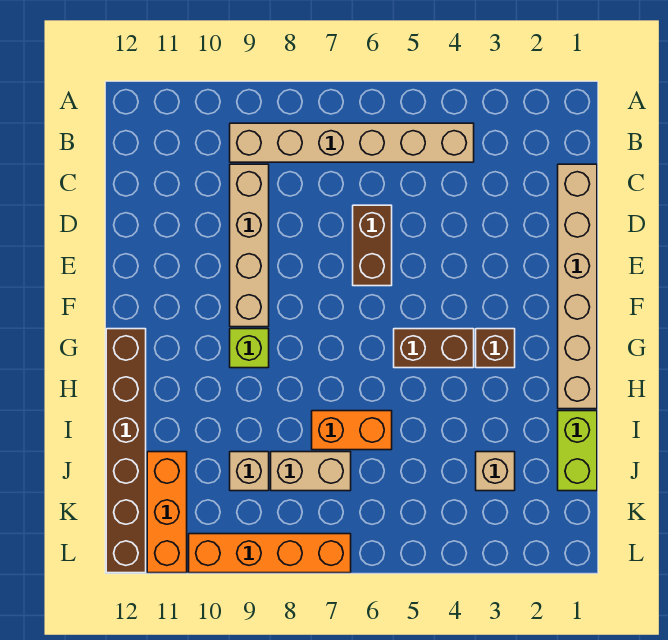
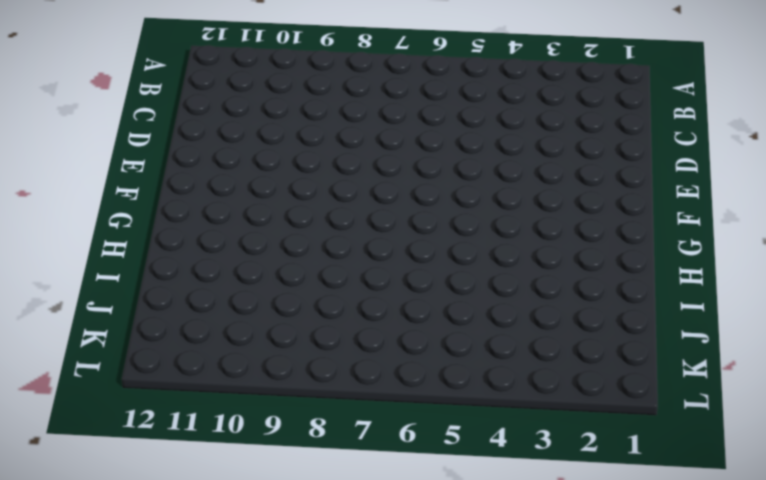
none -> tan 1x6 brick [230,123,474,162]
none -> tan 1x6 brick [558,164,597,409]
none -> tan 1x4 brick [230,164,269,327]

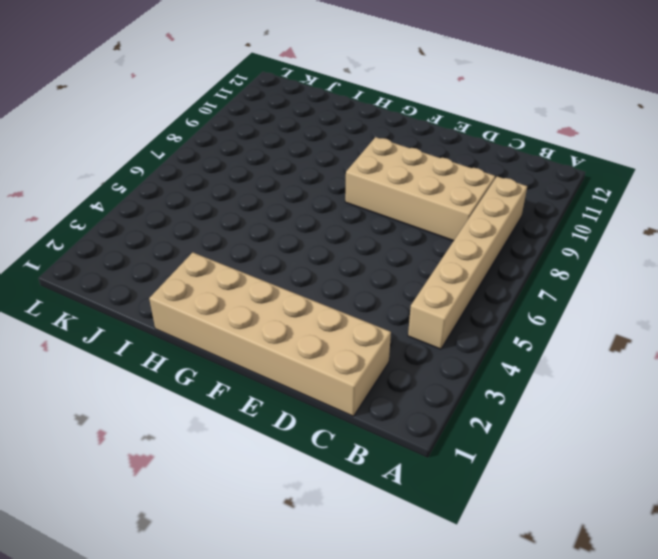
tan 2x6 brick [149,252,391,416] -> tan 1x6 brick [558,164,597,409]
tan 2x4 brick [345,137,495,241] -> tan 1x4 brick [230,164,269,327]
none -> brown 1x2 brick [353,205,392,286]
none -> brown 1x1 brick [476,329,515,368]
none -> brown 1x2 brick [394,329,474,368]

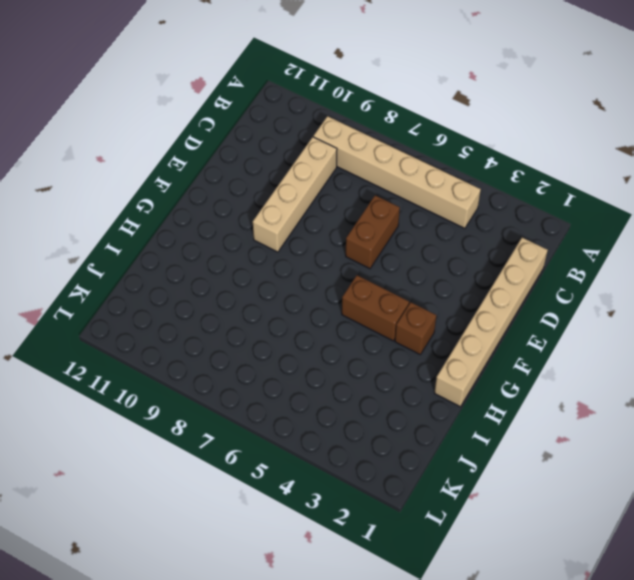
none -> lime 1x1 brick [230,329,269,368]
none -> brown 1x6 brick [106,329,146,573]
none -> lime 1x2 brick [558,411,597,491]

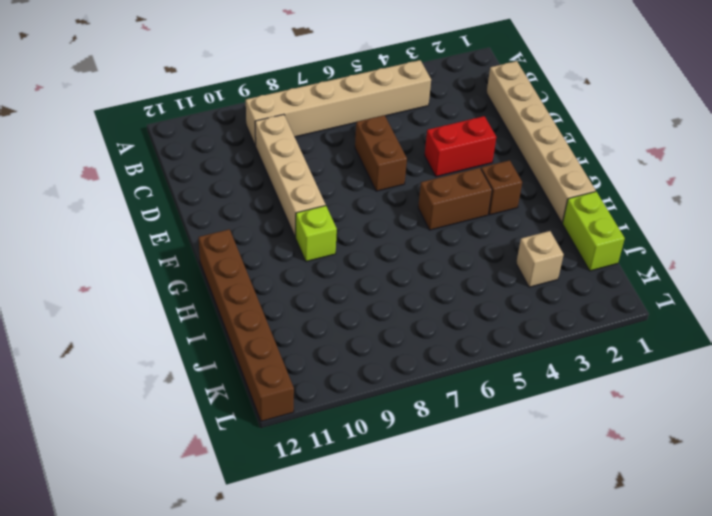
red 1x2 brick [425,116,496,176] -> none
none -> orange 1x2 brick [312,411,392,450]
none -> tan 1x2 brick [271,452,351,491]
none -> tan 1x1 brick [230,452,269,491]

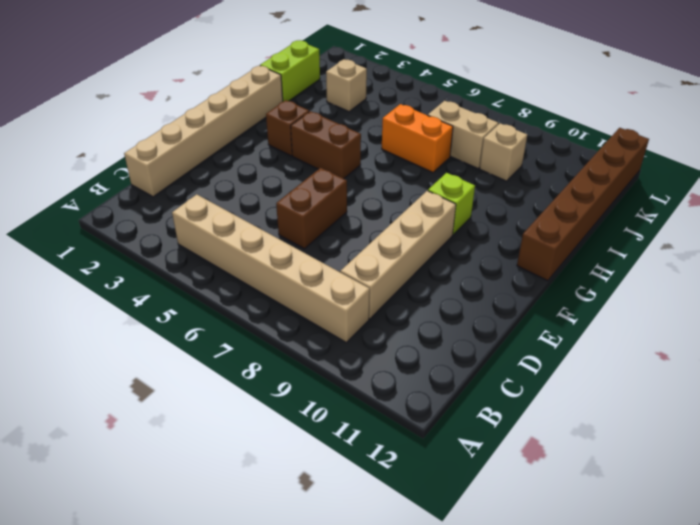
none -> orange 1x3 brick [147,452,187,573]
none -> orange 1x4 brick [189,534,351,573]

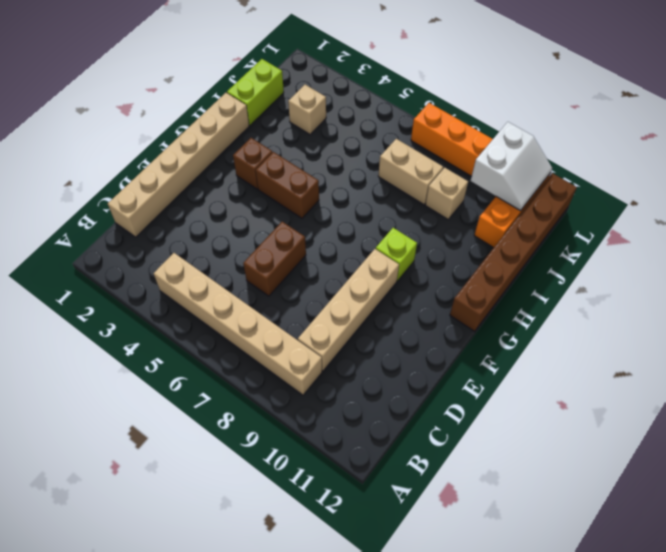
white 2x2 slope [471,122,552,211] -> none
none -> orange 1x2 brick [312,411,392,450]

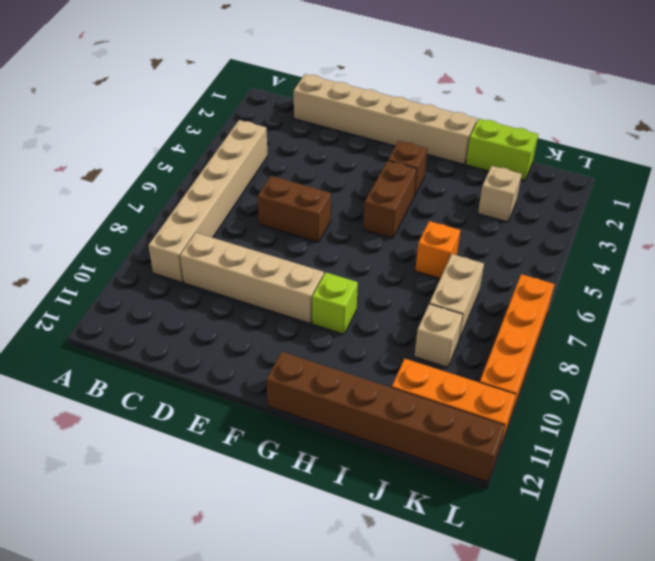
orange 1x1 brick [415,221,460,278] -> orange 1x2 brick [312,411,392,450]

